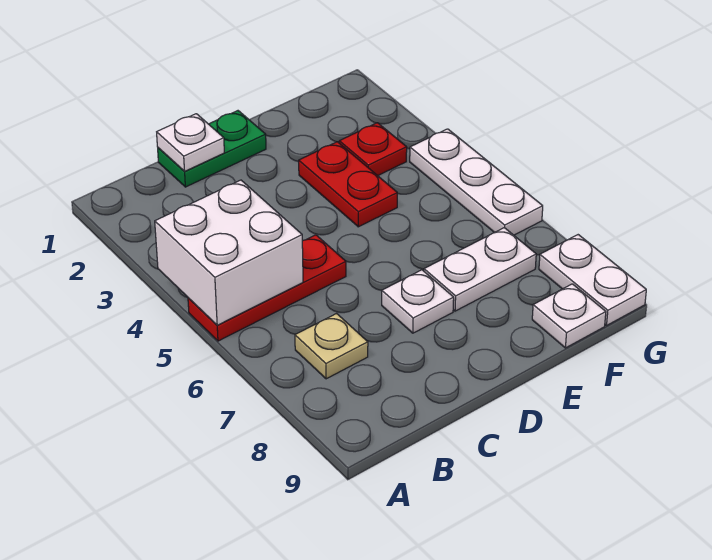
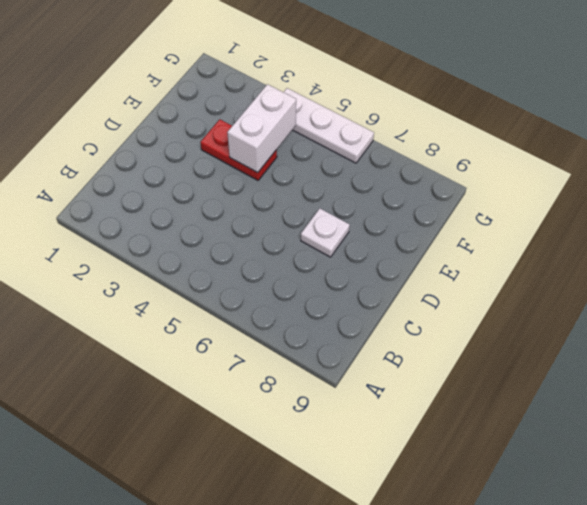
white 1x2 brick [227,84,296,173] -> none
none -> red 1x3 plate [188,235,346,341]
none -> tan 1x1 plate [295,314,368,379]
none -> green 1x2 plate [158,111,266,187]

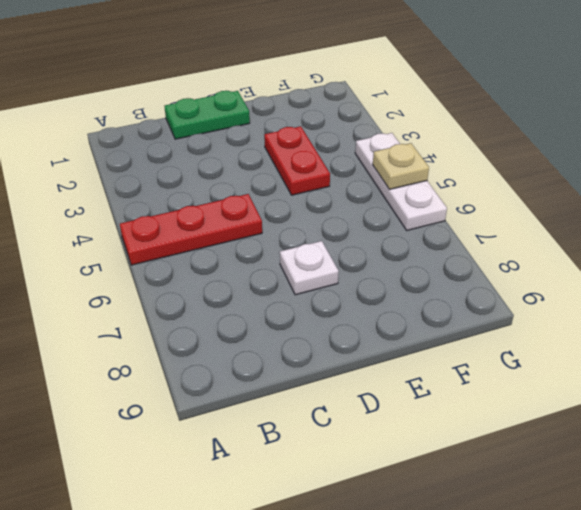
tan 1x1 plate [373,143,429,189] -> tan 1x1 plate moved to [295,314,368,379]
none -> white 1x2 plate [424,228,536,311]
none -> red 1x1 plate [339,123,407,176]
none -> white 1x1 plate [532,284,606,348]

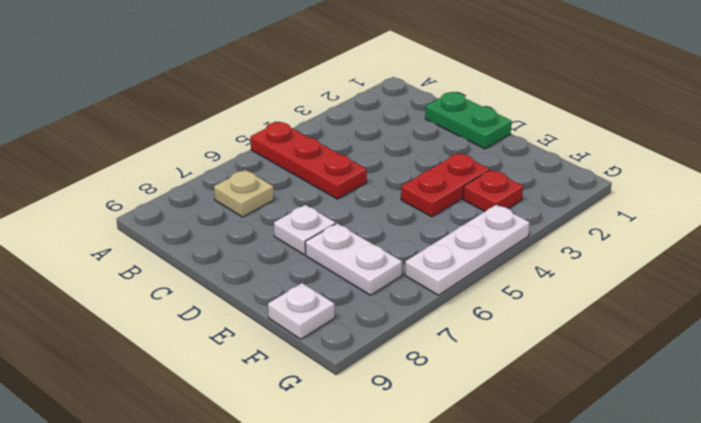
none -> white 1x2 plate [539,235,646,325]
none -> white 2x2 brick [155,180,303,325]
none -> white 1x1 plate [157,114,224,171]

